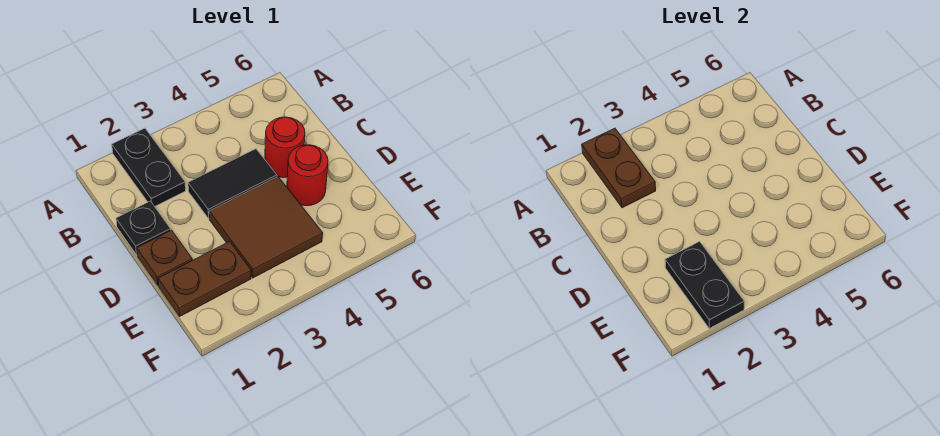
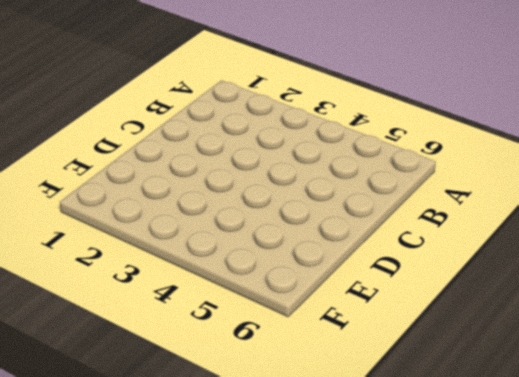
none -> black 1x2 plate [112,128,186,206]
none -> black 1x1 plate [116,201,171,255]

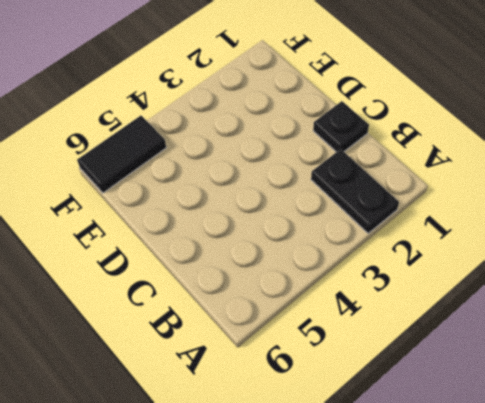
black 1x2 tile [77,116,166,193] -> black 1x2 tile moved to [188,149,277,218]
none -> red 1x1 round brick [265,117,305,178]
none -> brown 1x1 plate [137,230,192,285]

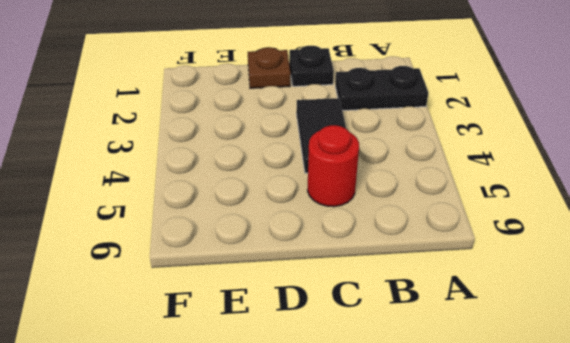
none -> brown 2x2 tile [209,177,323,278]
none -> red 1x1 round brick [287,145,328,206]

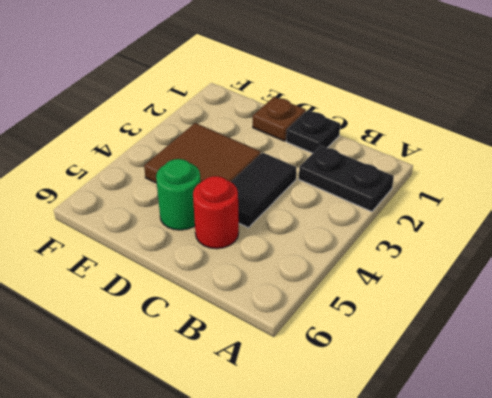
green 1x1 round brick [156,159,201,230] -> red 1x1 round brick [287,145,328,206]
none -> brown 1x2 plate [158,241,251,316]
none -> brown 1x2 plate [582,128,656,208]

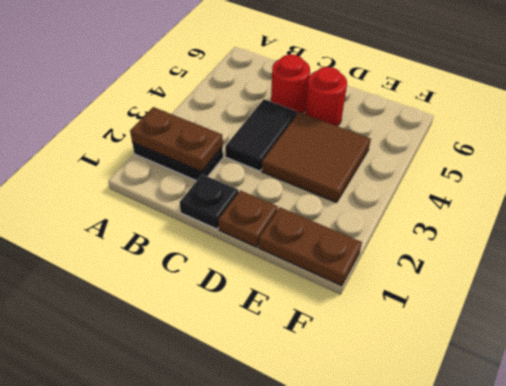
brown 1x2 plate [259,207,362,286] -> brown 1x2 plate turned to [158,241,251,316]
none -> black 1x2 plate [665,241,744,328]

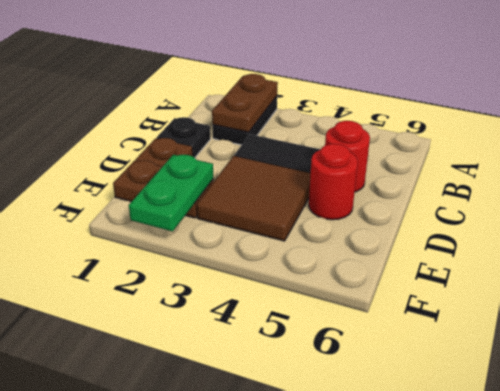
green 1x2 plate [129,155,214,231] -> black 1x2 plate [665,241,744,328]

